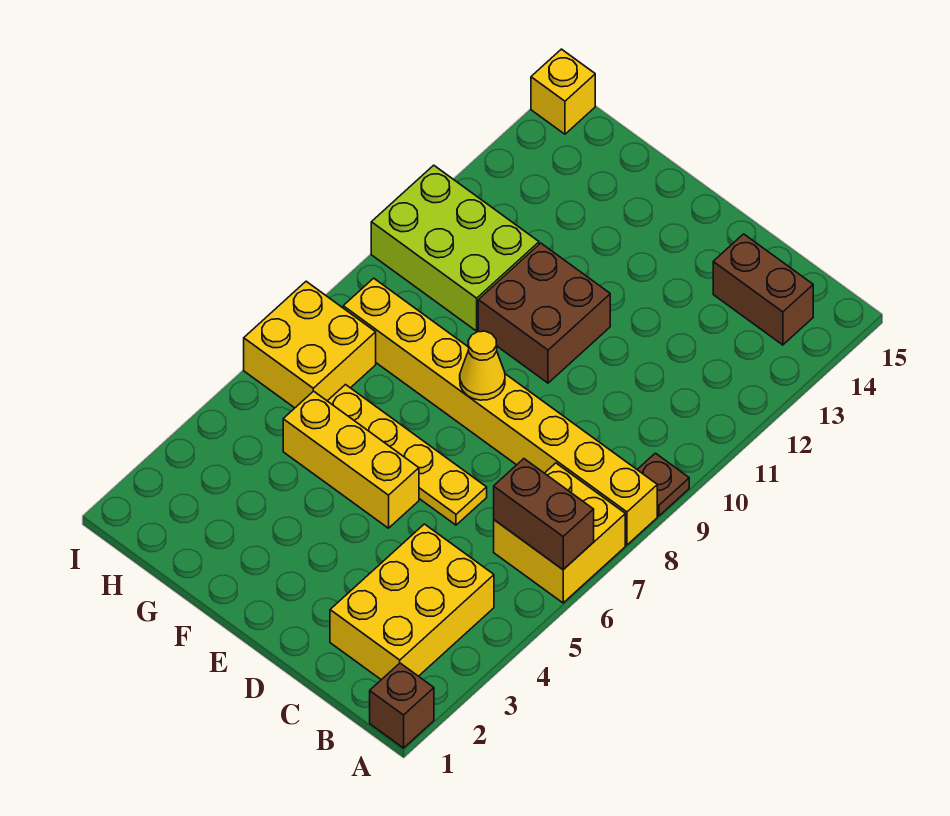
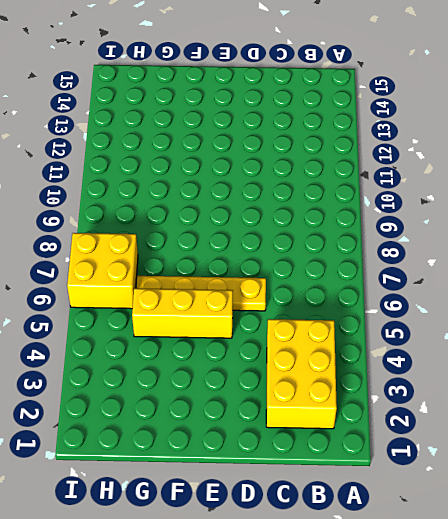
none -> brown 1x1 brick [370,663,434,748]
none -> yellow 2x2 brick [494,463,625,603]
none -> yellow 1x8 brick [343,278,657,545]

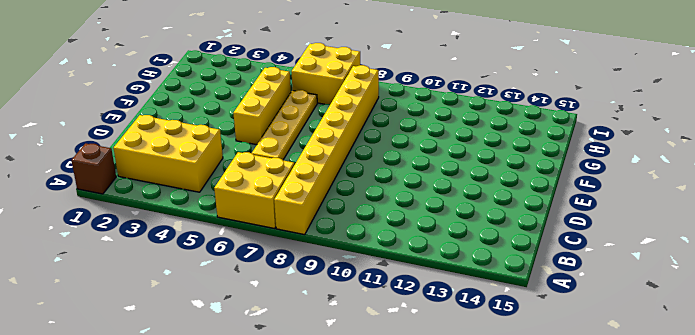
none -> brown 1x1 plate [637,453,689,516]
none -> brown 1x2 brick [713,234,813,345]
none -> brown 2x2 brick [478,243,610,383]

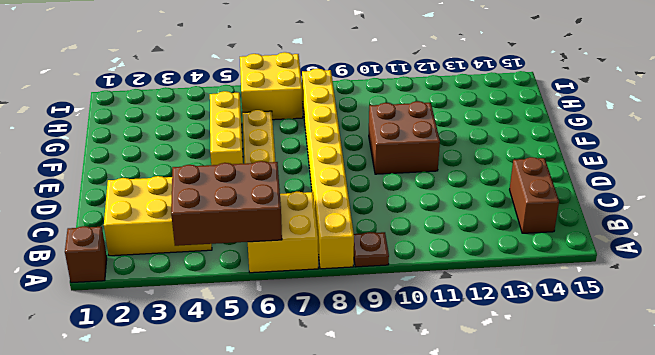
brown 2x3 brick [171,161,282,246] -> brown 1x2 brick [494,459,594,569]
none -> lime 2x3 brick [371,165,539,331]
none -> yellow 1x1 brick [531,49,595,134]
none -> yellow 1x1 cone [460,331,505,400]

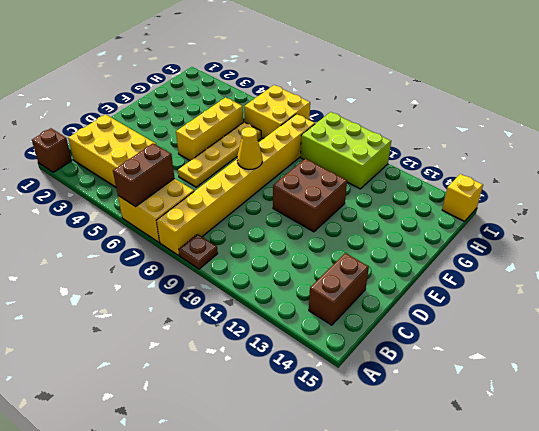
lime 2x3 brick [301,112,391,189] -> lime 2x3 brick turned to [371,165,539,331]

